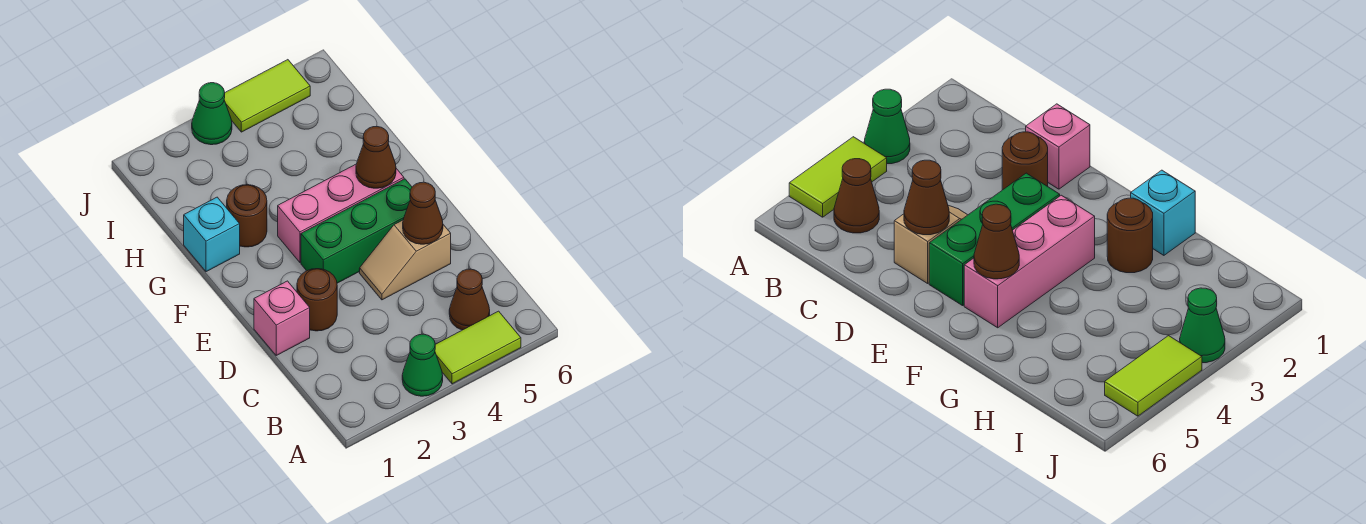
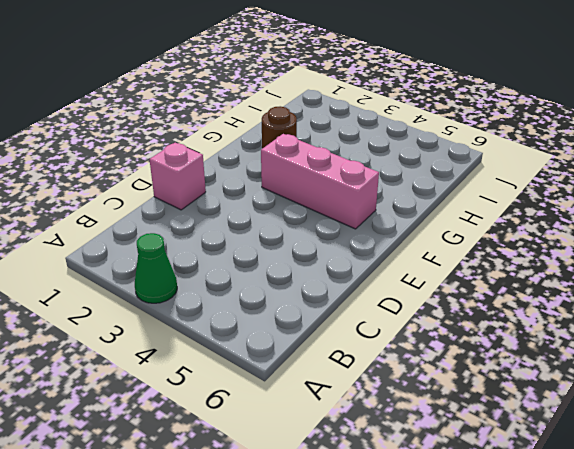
none -> lime 1x2 tile [435,311,521,384]
none -> brown 1x1 cone [449,269,490,330]
none -> brown 1x1 round brick [297,269,337,331]

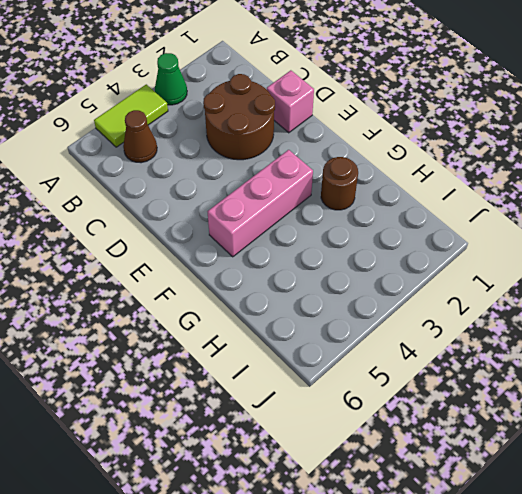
brown 2x2 round brick [203,74,275,160] -> brown 1x1 round brick [297,269,337,331]
none -> tan 1x2 slope [360,220,451,300]
none -> green 1x3 brick [301,179,412,283]
none -> cyan 1x1 brick [184,197,240,272]

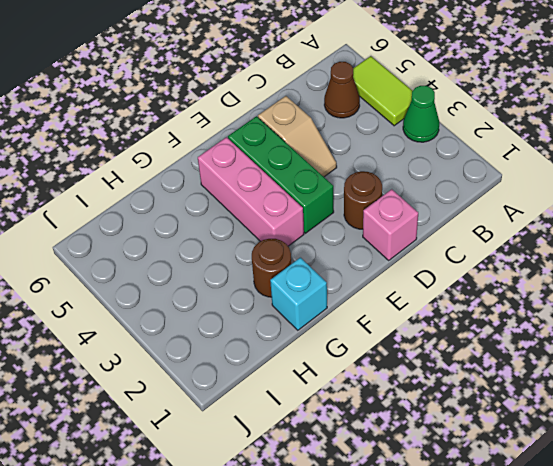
none -> green 1x1 cone [192,83,232,145]
none -> lime 1x2 tile [224,60,310,132]
none -> brown 1x1 cone [403,182,443,244]

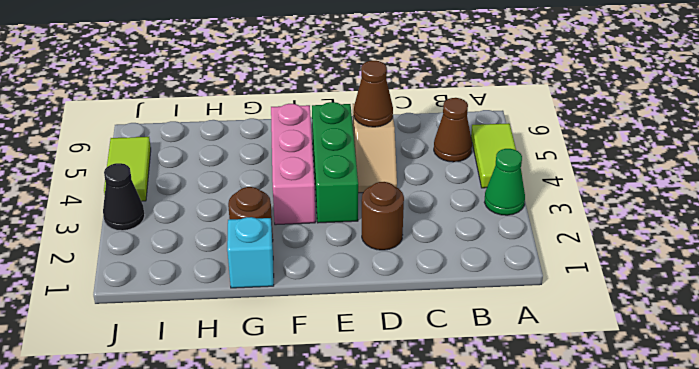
black 1x1 cone [103,163,145,231] -> green 1x1 cone [192,83,232,145]
none -> pink 1x1 brick [254,281,310,355]
none -> brown 1x1 cone [356,127,396,188]

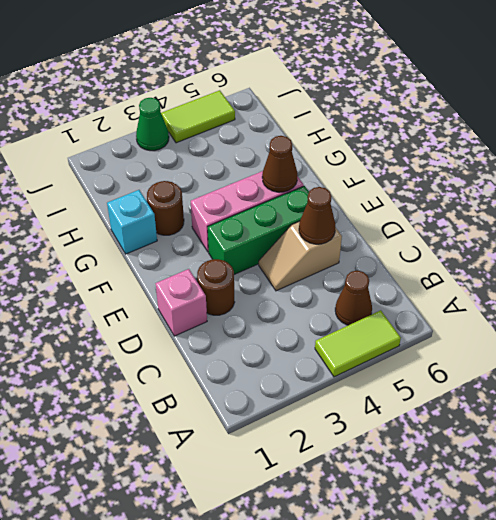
none -> green 1x1 cone [402,334,443,396]

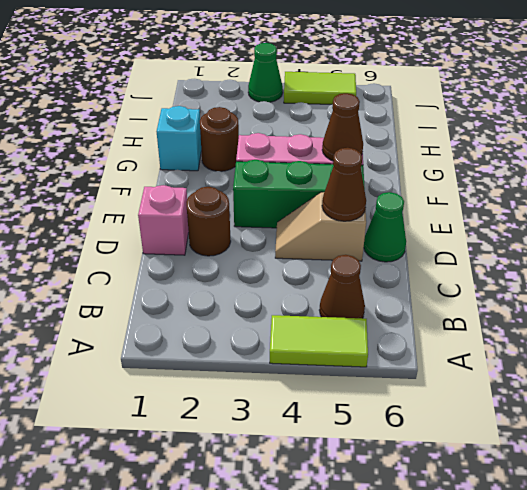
green 1x1 cone [364,192,406,262] -> green 1x1 cone moved to [402,334,443,396]

